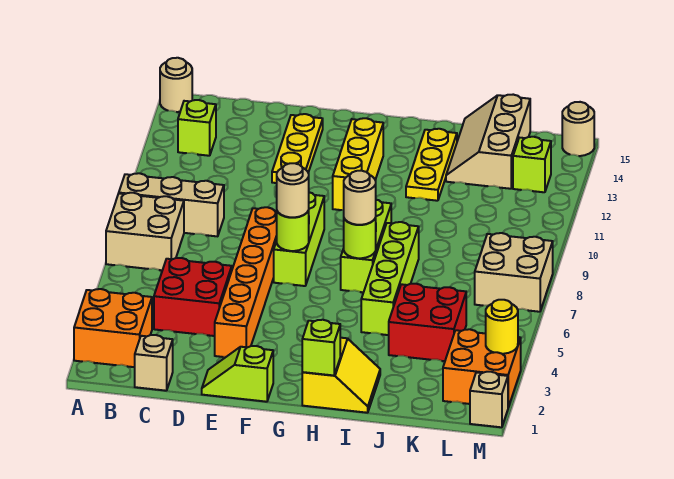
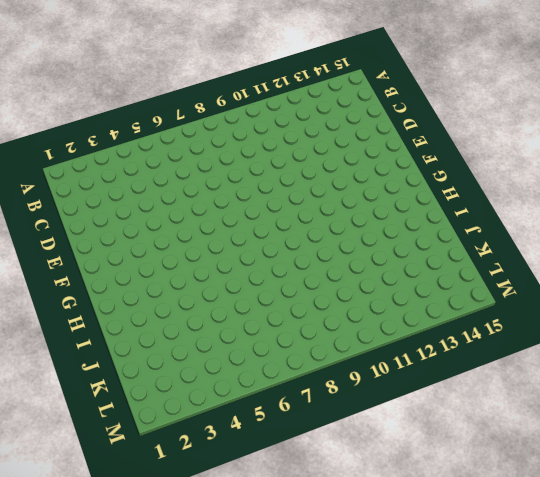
none -> orange 2x2 brick [74,289,152,367]
none -> tan 2x2 brick [106,193,184,270]
none -> tan 1x3 brick [119,173,224,236]

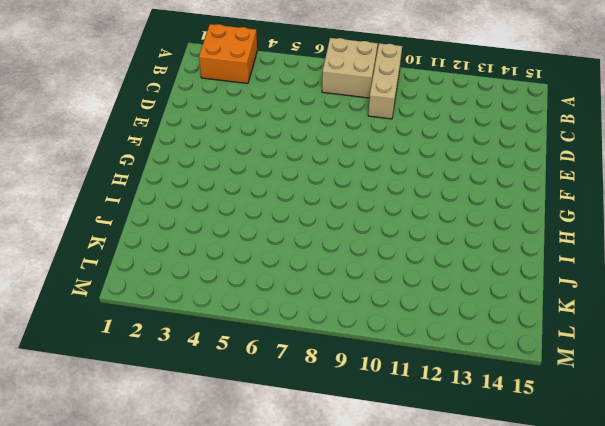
none -> tan 1x1 round brick [160,58,192,112]
none -> lime 1x1 brick [178,100,216,156]
none -> tan 1x1 brick [135,335,173,391]

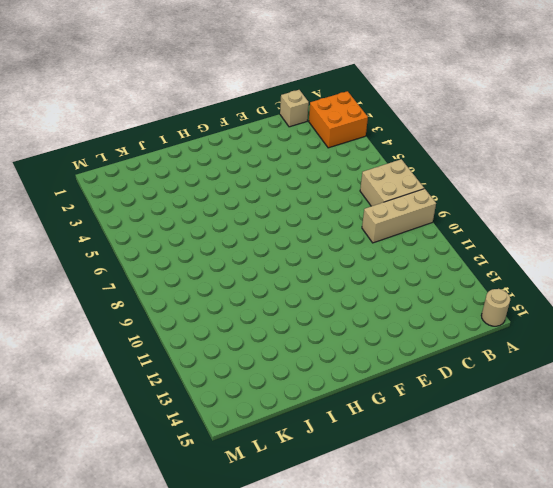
none -> lime 1x1 brick [178,100,216,156]
none -> red 2x2 brick [154,258,232,336]
none -> lime 1x2 slope [202,346,273,402]

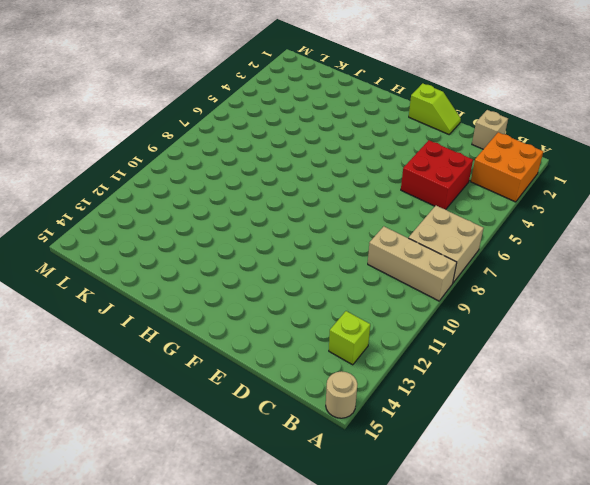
none -> orange 1x6 brick [215,207,277,357]
none -> yellow 1x3 plate [272,114,323,183]
none -> lime 1x3 brick [274,192,324,286]

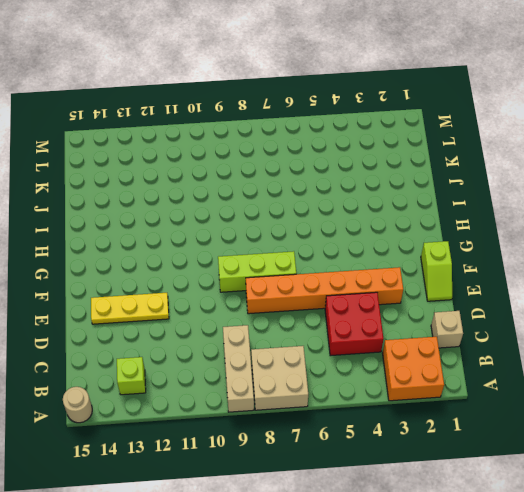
none -> yellow 1x3 brick [333,118,383,210]
none -> yellow 2x2 slope [302,338,380,413]
none -> lime 1x3 brick [341,200,391,292]

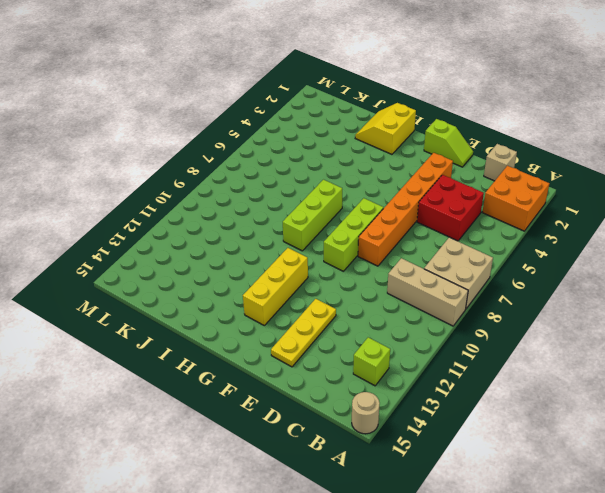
none -> lime 1x4 brick [361,222,419,335]
none -> yellow 1x3 plate [406,129,457,201]
none -> red 2x2 brick [389,284,466,361]

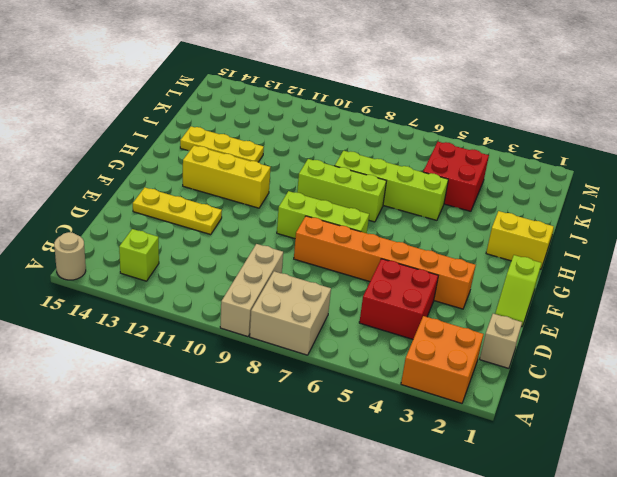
none -> tan 2x3 slope [446,95,530,189]
none -> orange 2x2 brick [443,329,521,407]
none -> tan 2x2 brick [475,233,553,312]

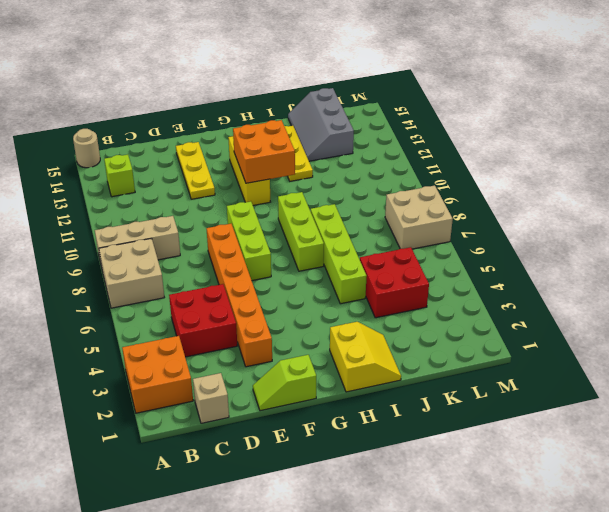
orange 2x2 brick [233,120,295,183] -> orange 2x2 brick moved to [443,329,521,407]
grey 2x3 slope [288,88,354,161] -> tan 2x3 slope [446,95,530,189]
none -> lime 1x1 brick [513,137,551,192]
none -> tan 1x1 brick [470,372,508,427]
none -> tan 1x1 round brick [562,102,594,156]

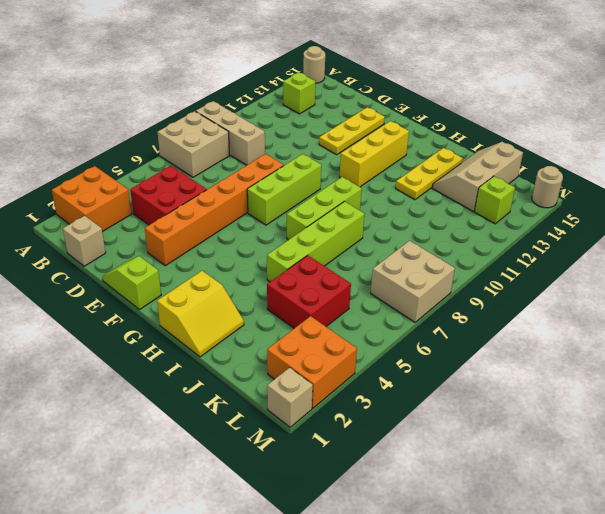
none -> lime 1x1 round brick [277,211,309,251]
none -> lime 1x1 brick [302,320,340,376]
none -> lime 1x1 round brick [344,218,376,258]

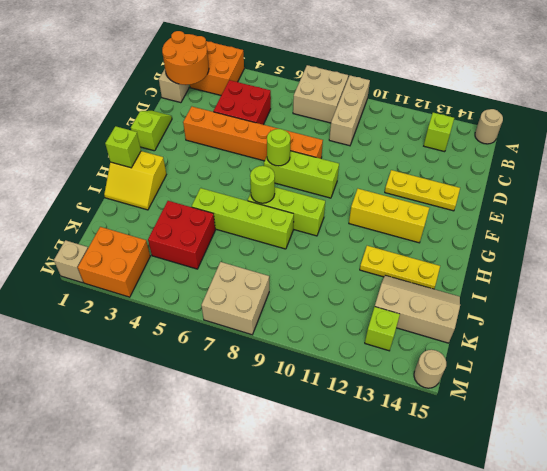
orange 2x2 round brick [162,31,209,85] -> none
none -> yellow 1x1 round brick [486,300,518,354]
none -> tan 1x1 round brick [277,163,309,217]
none -> tan 1x1 round brick [344,171,376,225]

